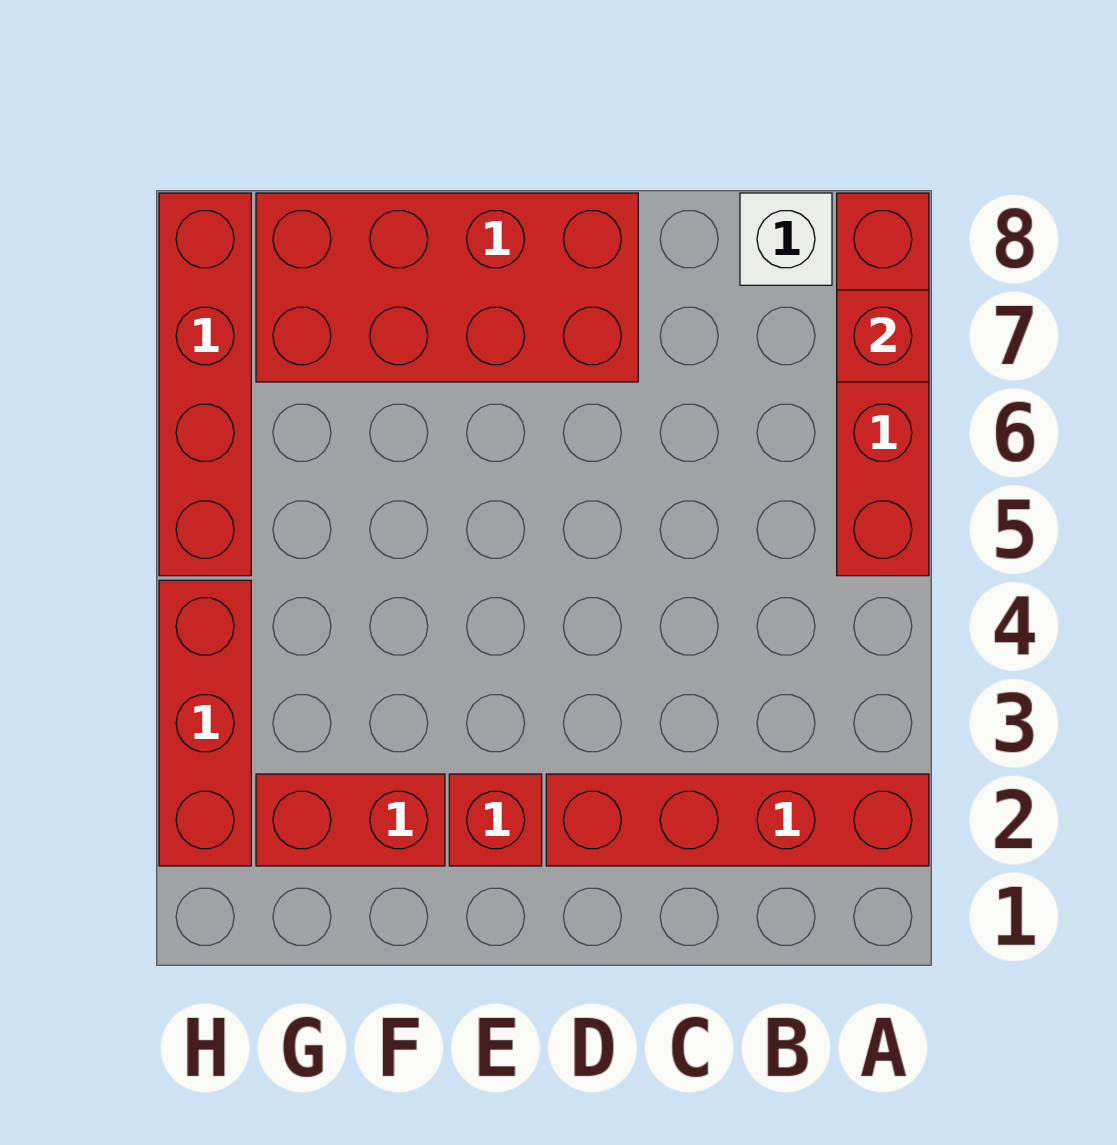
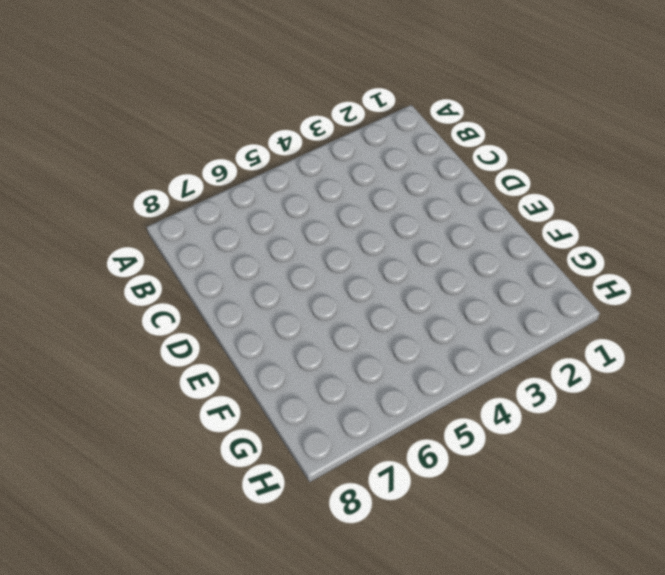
none -> red 1x4 brick [546,774,929,866]
none -> red 1x4 brick [837,193,929,576]

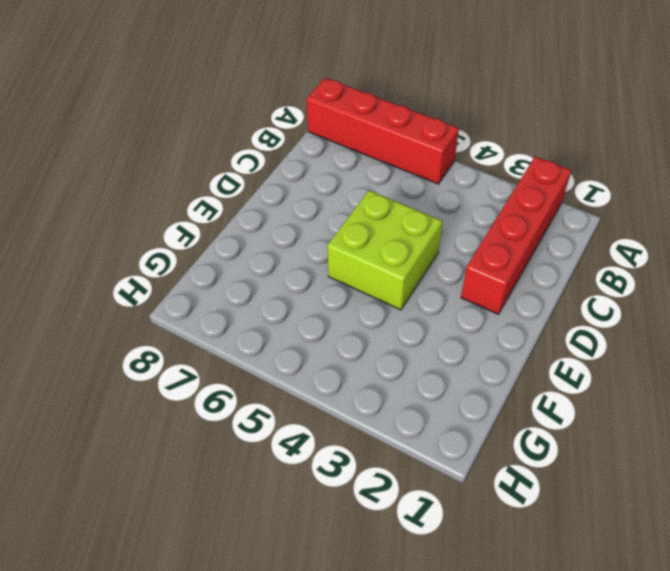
lime 2x2 brick [327,190,443,310] -> none
none -> white 1x1 brick [740,193,832,285]
none -> red 2x4 brick [256,193,638,382]

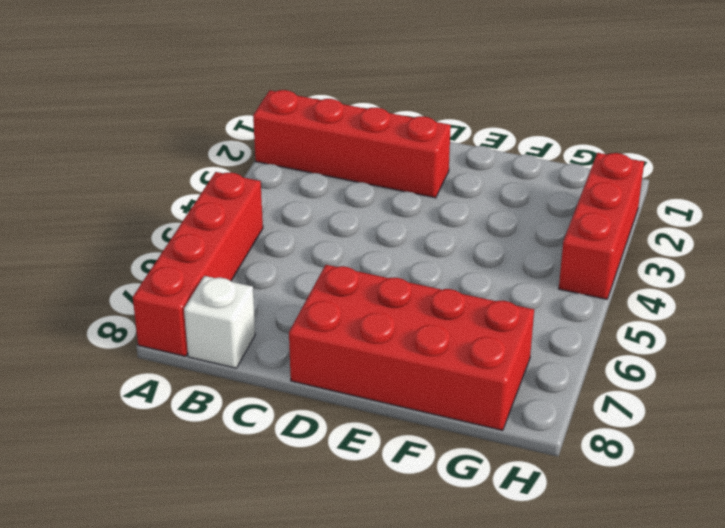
none -> red 1x1 brick [449,774,542,866]
none -> red 1x2 brick [256,774,445,866]

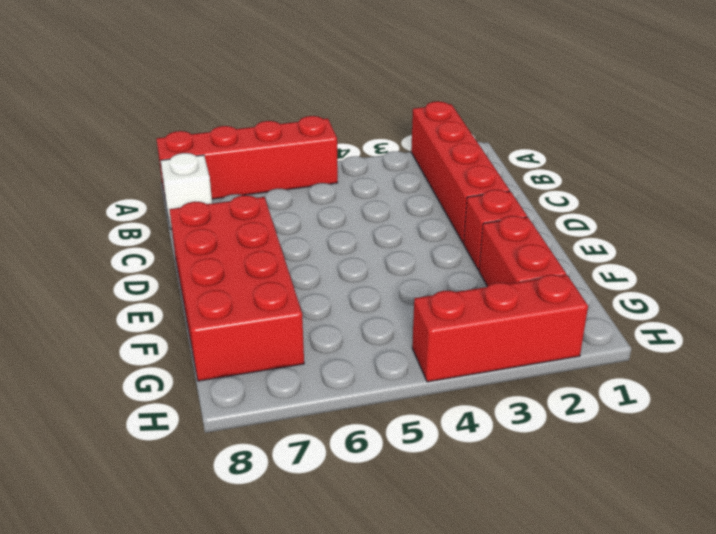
none -> red 1x4 brick [159,193,251,576]
none -> red 1x1 brick [837,290,929,382]

